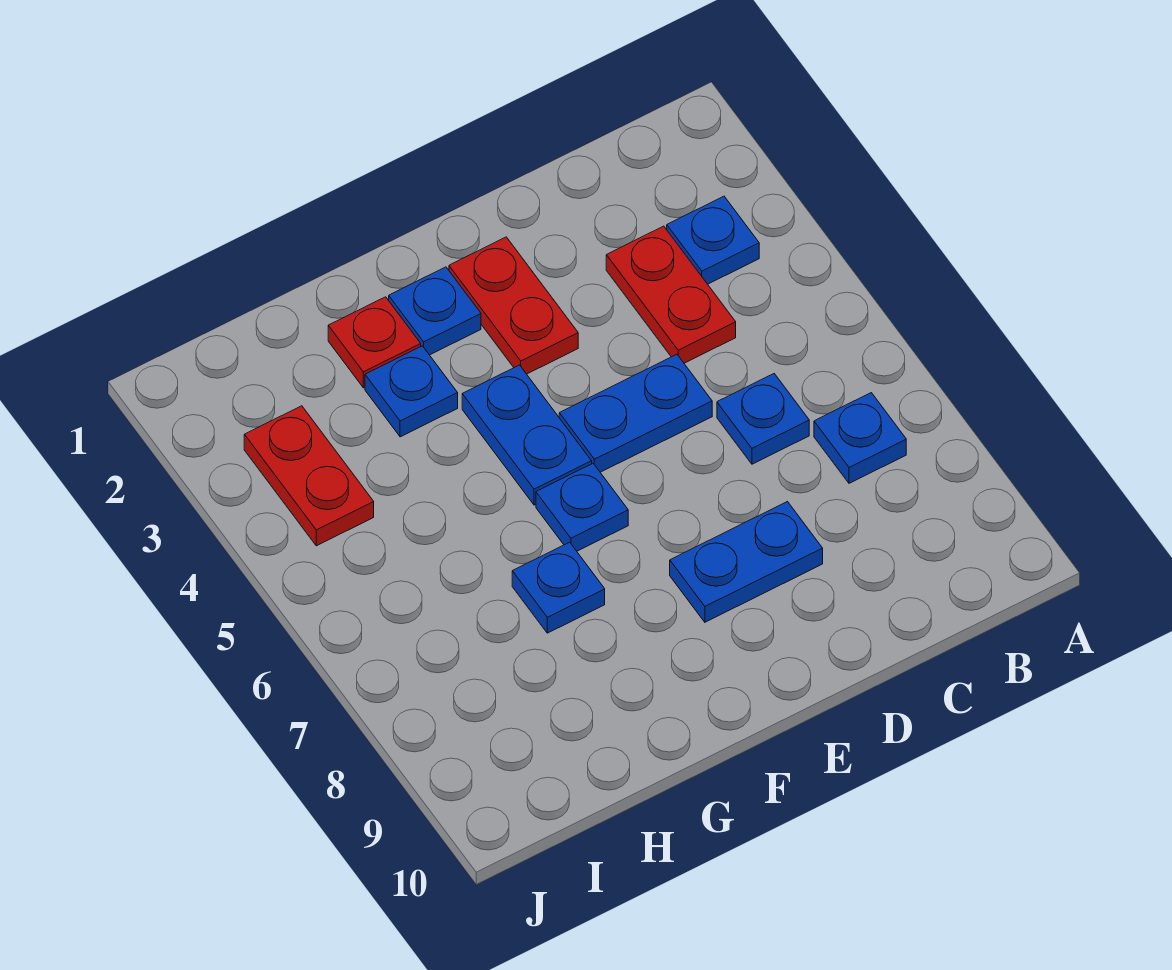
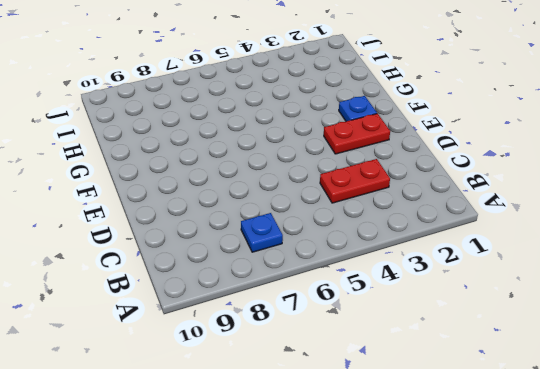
none -> blue 1x1 plate [667,196,759,284]
none -> blue 1x1 plate [717,374,809,464]
none -> blue 1x2 plate [559,354,712,472]

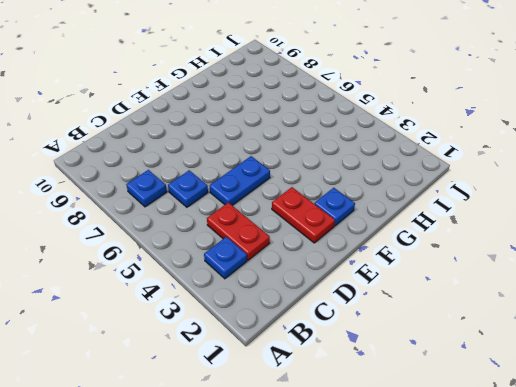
none -> blue 1x2 plate [670,502,823,622]
none -> blue 1x2 plate [462,365,592,505]
none -> blue 1x1 plate [536,464,628,551]

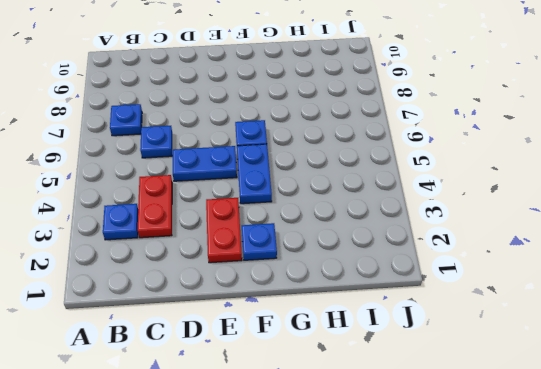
none -> blue 1x2 plate [670,502,823,622]
none -> red 1x1 plate [328,297,421,388]
none -> blue 1x1 plate [365,346,458,437]

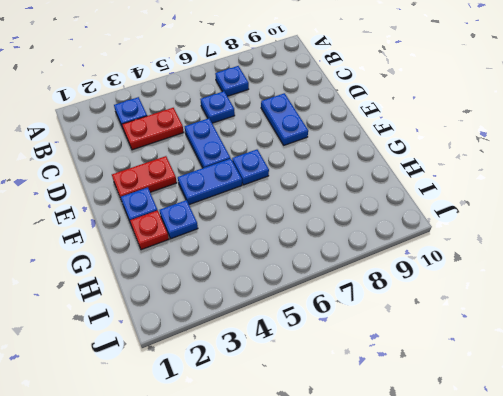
none -> blue 1x1 plate [512,542,605,633]
none -> red 1x2 plate [244,406,374,546]

